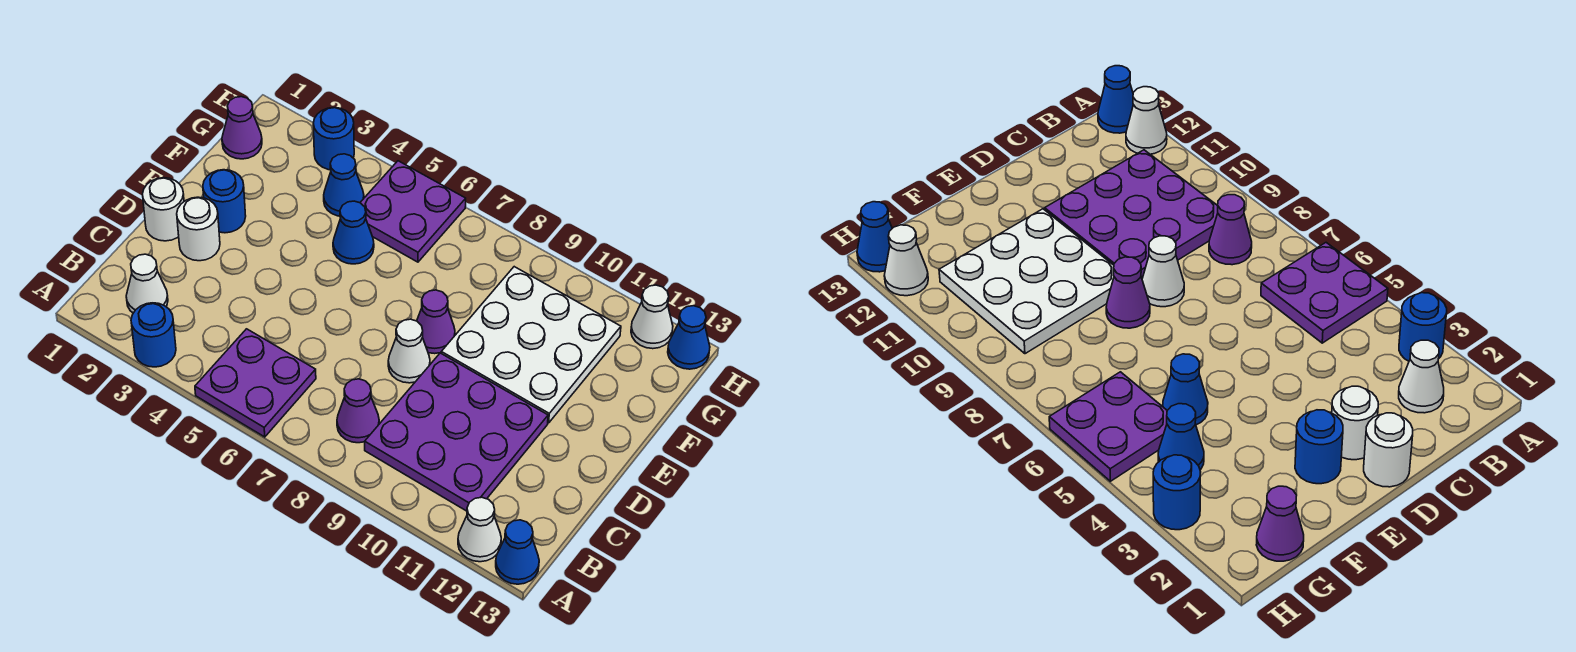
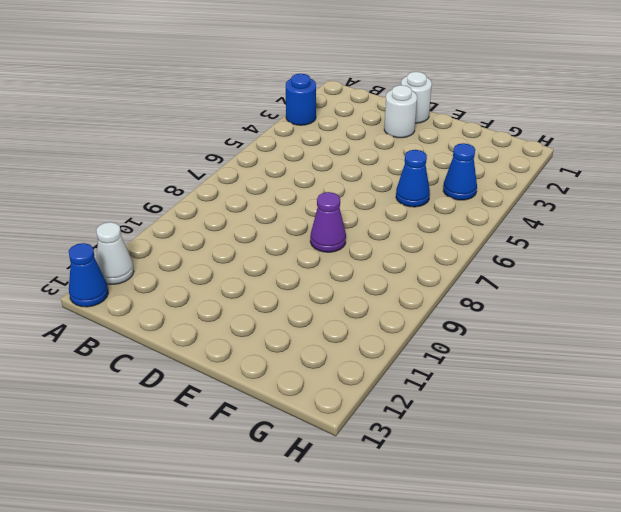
none -> purple 2x2 plate [195,329,316,437]
none -> white 1x1 cone [126,254,168,313]
none -> purple 1x1 cone [337,379,379,443]

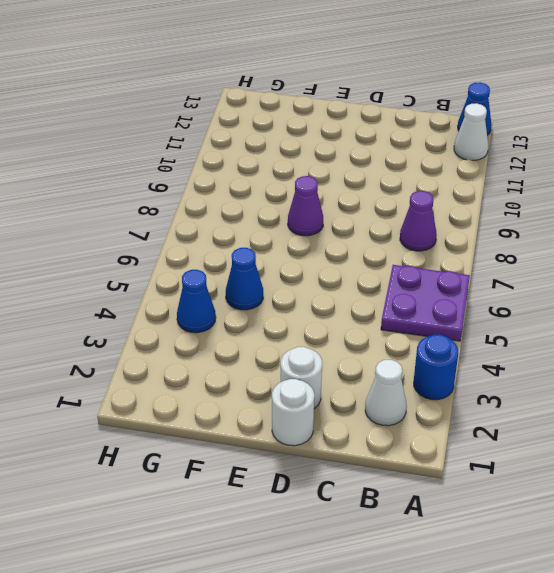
none -> purple 3x3 plate [365,353,548,511]
none -> white 1x1 cone [388,319,430,383]
none -> blue 1x1 round brick [203,170,246,233]

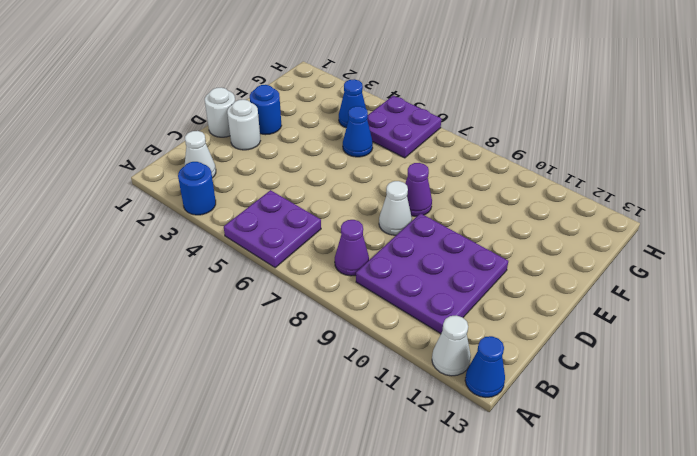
none -> white 3x3 plate [441,267,621,423]
none -> purple 1x1 cone [222,97,262,159]
none -> blue 1x1 round brick [313,108,354,170]

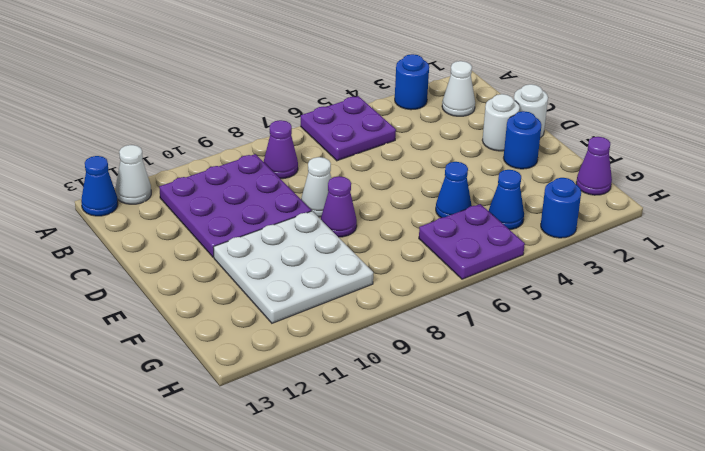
none -> white 1x1 cone [631,285,673,349]
none -> blue 1x1 cone [668,306,710,369]

